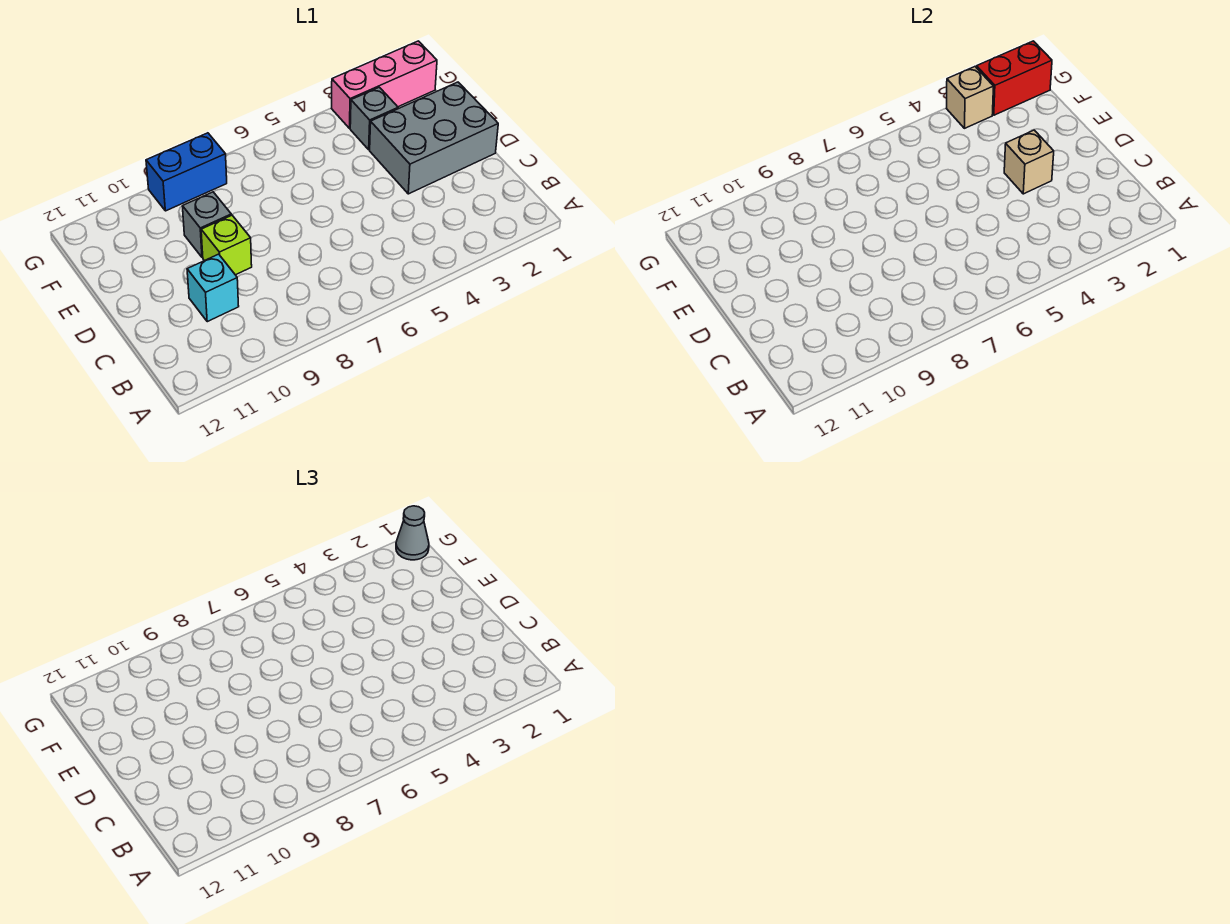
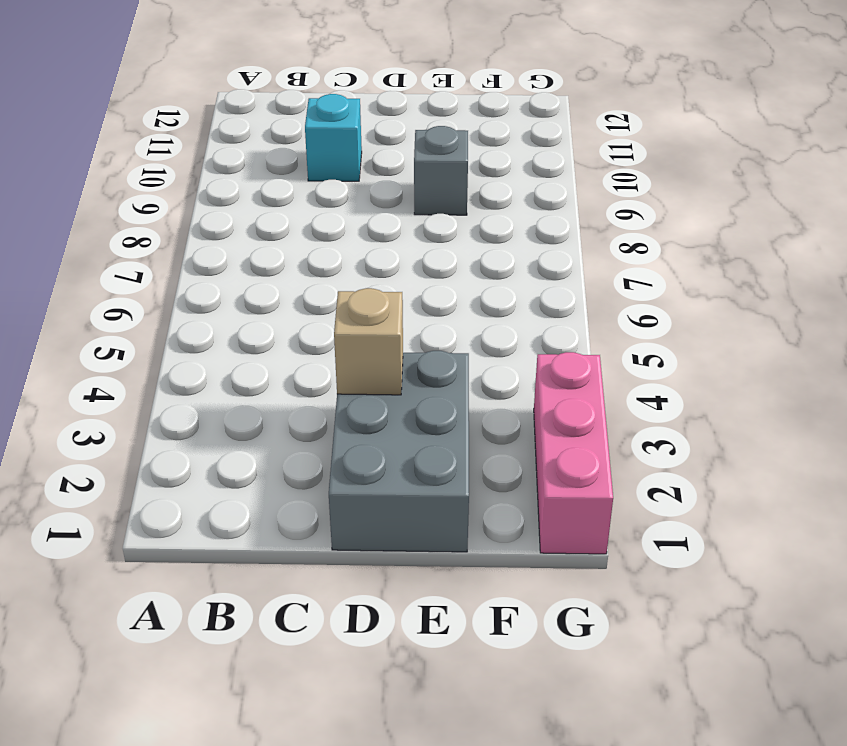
none -> lime 1x1 brick [201,215,252,275]
none -> grey 1x1 brick [350,87,398,150]

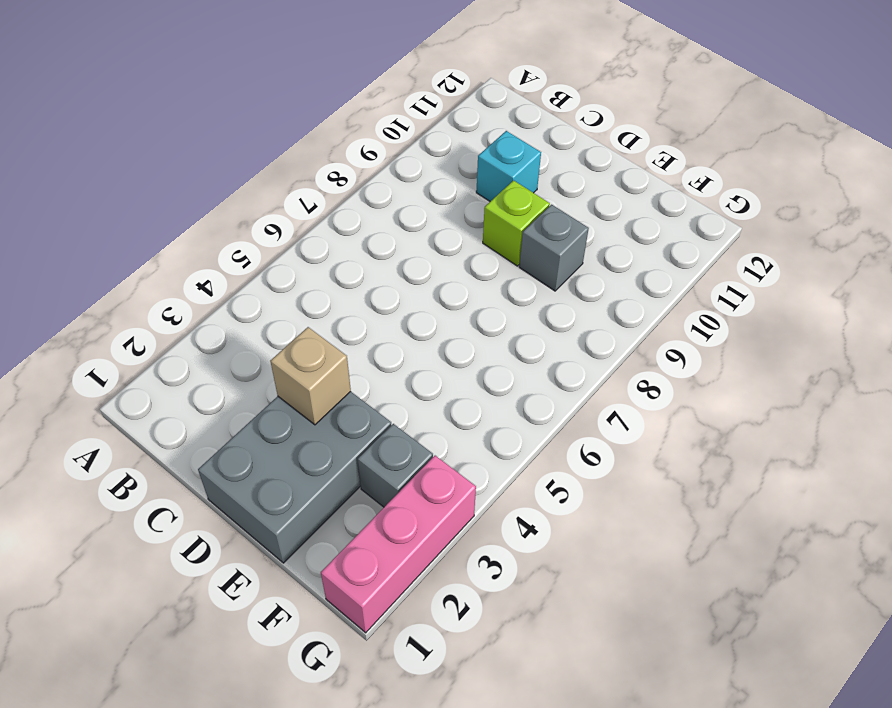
none -> blue 1x2 brick [146,133,227,211]
none -> red 1x2 brick [976,41,1052,115]

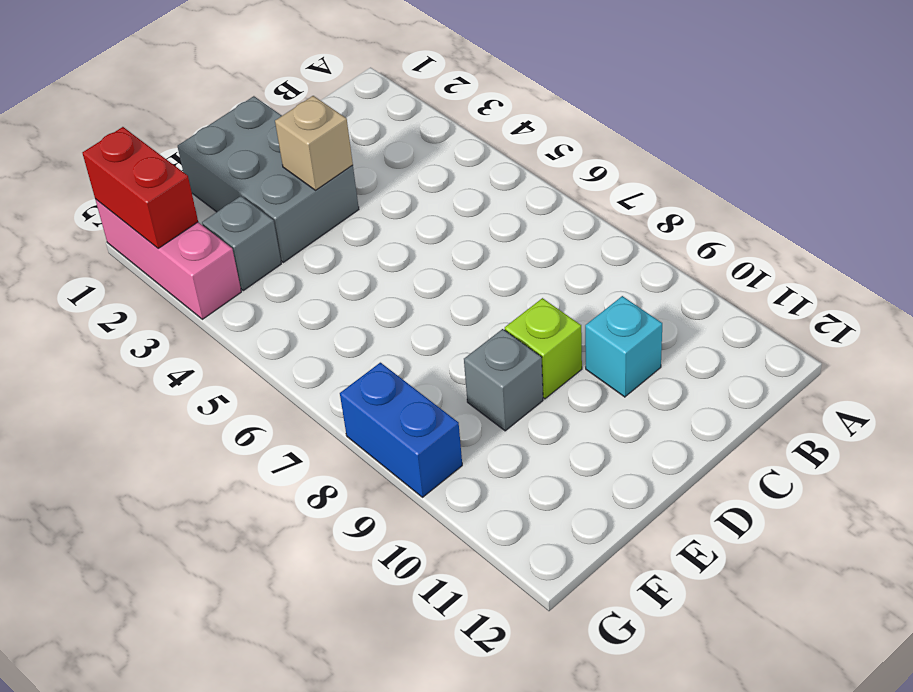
none -> tan 1x1 brick [947,67,994,128]
none -> grey 1x1 cone [396,506,429,560]

